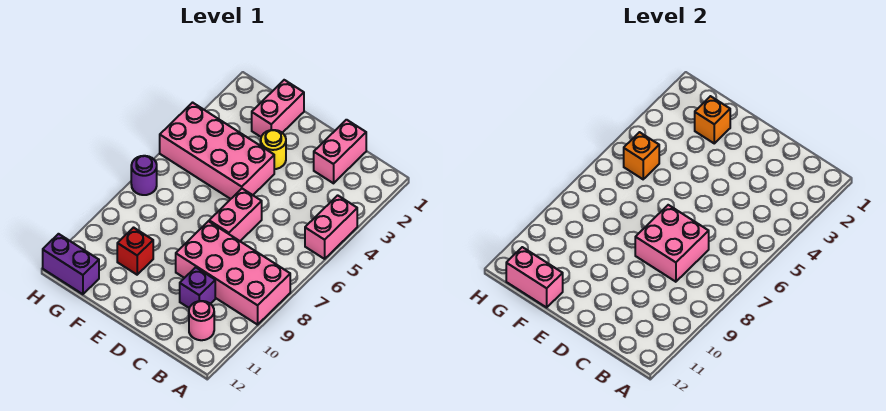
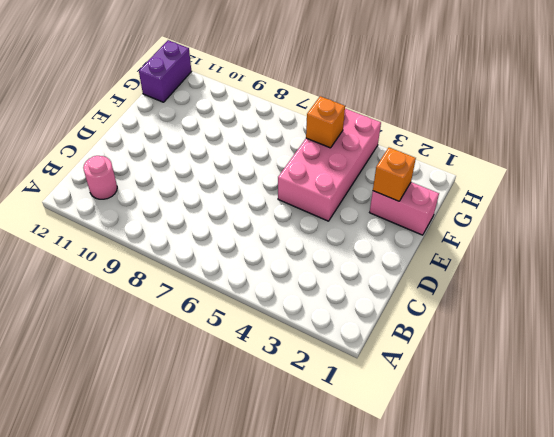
none -> pink 1x2 brick [305,195,357,259]
none -> pink 2x4 brick [176,221,290,325]
none -> pink 1x2 brick [314,120,366,183]

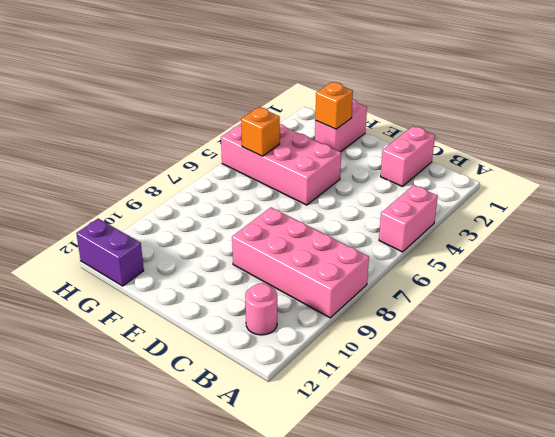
none -> purple 1x1 brick [180,267,215,308]
none -> pink 1x2 brick [209,189,262,241]
none -> yellow 1x1 round brick [261,130,286,169]

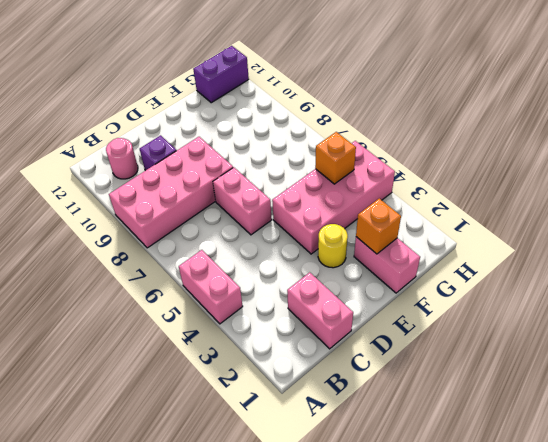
none -> red 1x1 brick [117,228,153,275]
none -> purple 1x1 round brick [131,156,157,195]
none -> pink 2x2 brick [635,205,709,282]

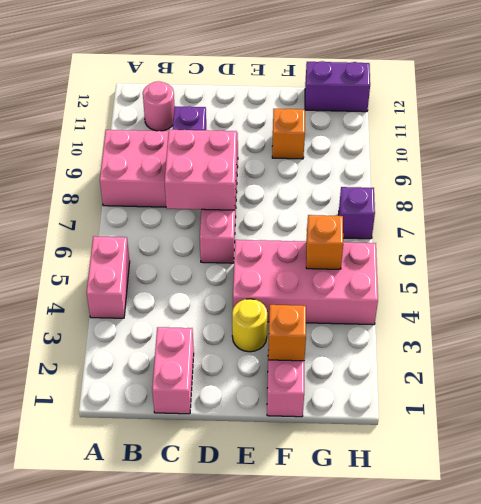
orange 1x1 brick [272,109,305,159] -> red 1x1 brick [117,228,153,275]
purple 1x1 brick [339,187,375,239] -> purple 1x1 round brick [131,156,157,195]
none -> pink 1x2 brick [506,247,563,307]

